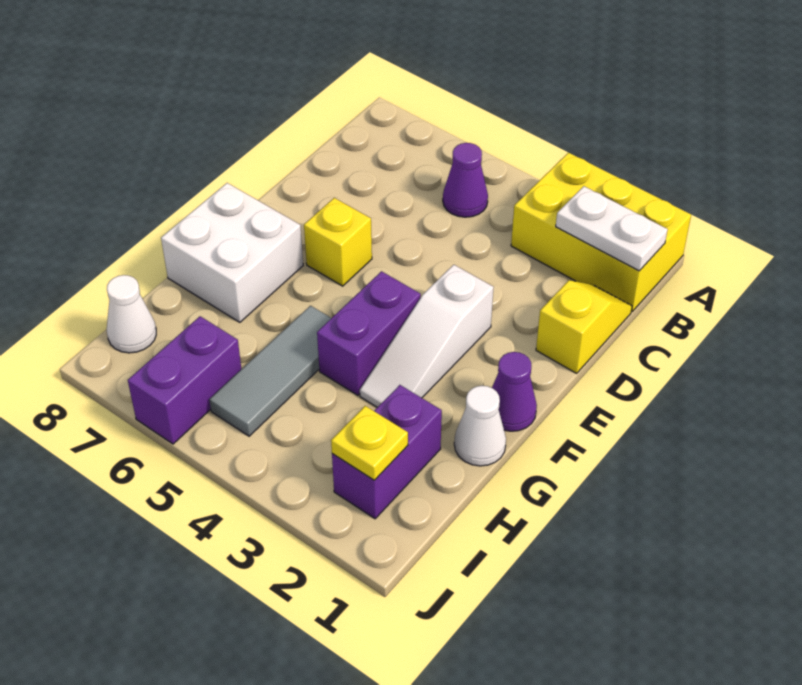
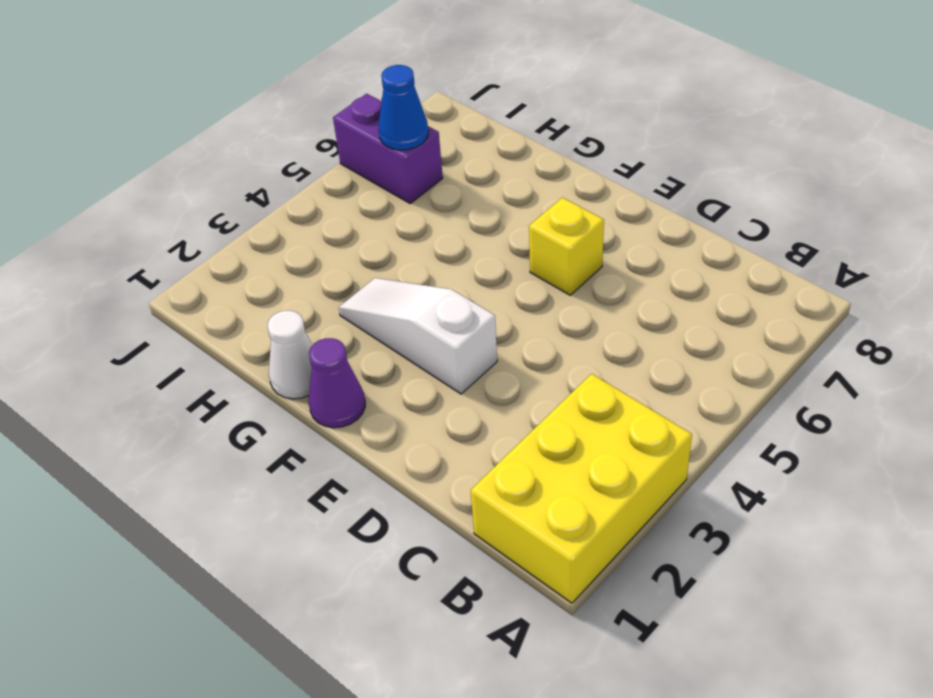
blue 1x1 cone [379,65,428,150] -> none
none -> purple 1x1 cone [443,143,488,217]
none -> yellow 1x2 slope [536,280,632,373]
none -> purple 1x2 brick [317,271,421,395]

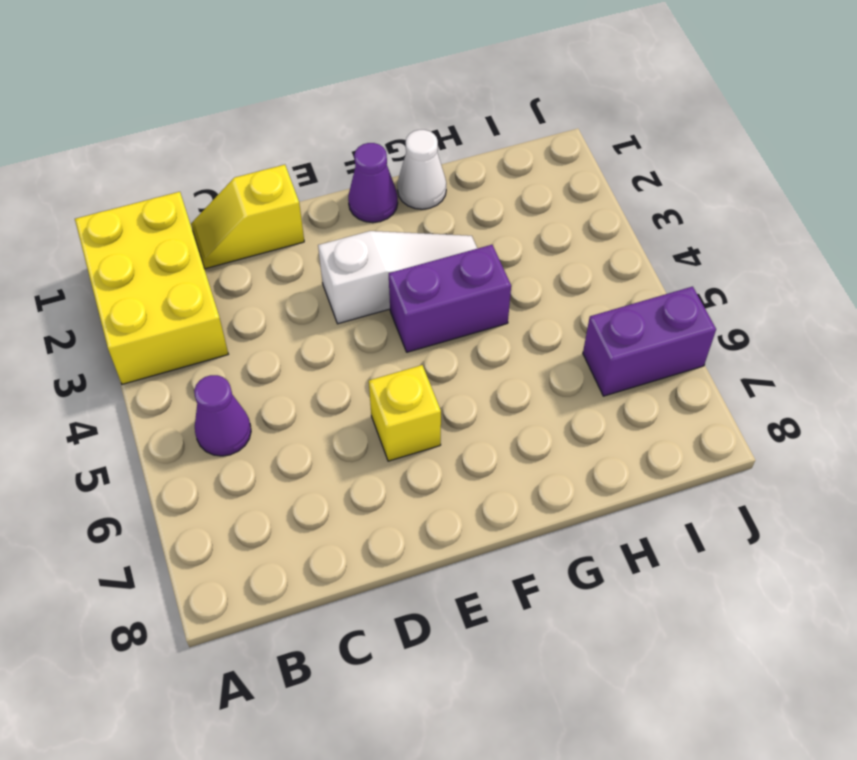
none -> white 2x2 brick [161,183,303,322]
none -> grey 1x3 tile [209,306,331,436]
none -> purple 1x2 brick [332,385,442,519]

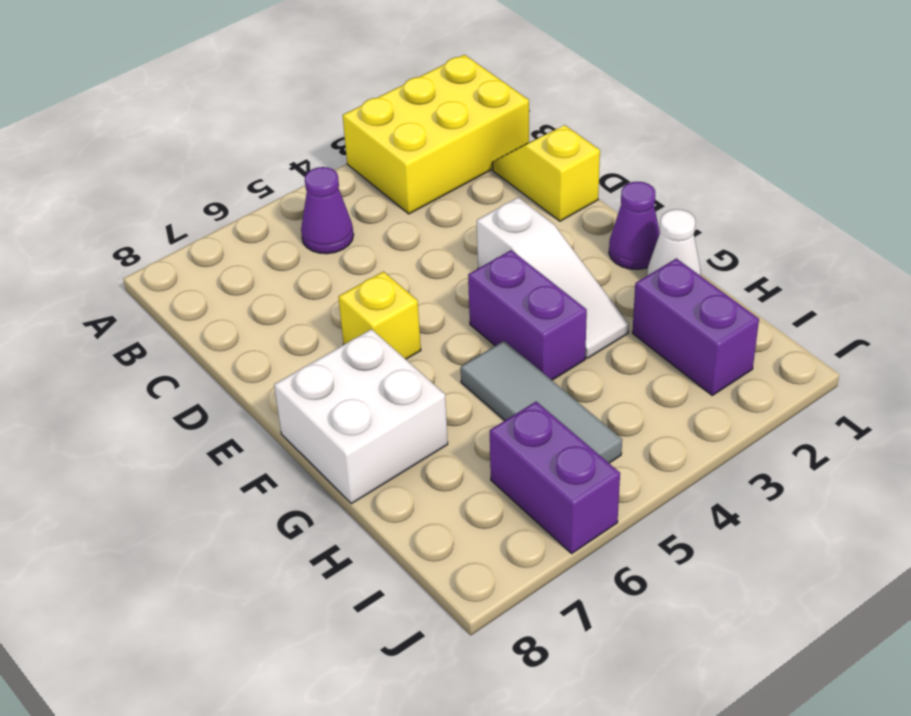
none -> white 1x1 cone [107,275,156,353]
none -> white 1x2 plate [556,186,668,271]
none -> yellow 1x1 plate [331,406,408,480]

